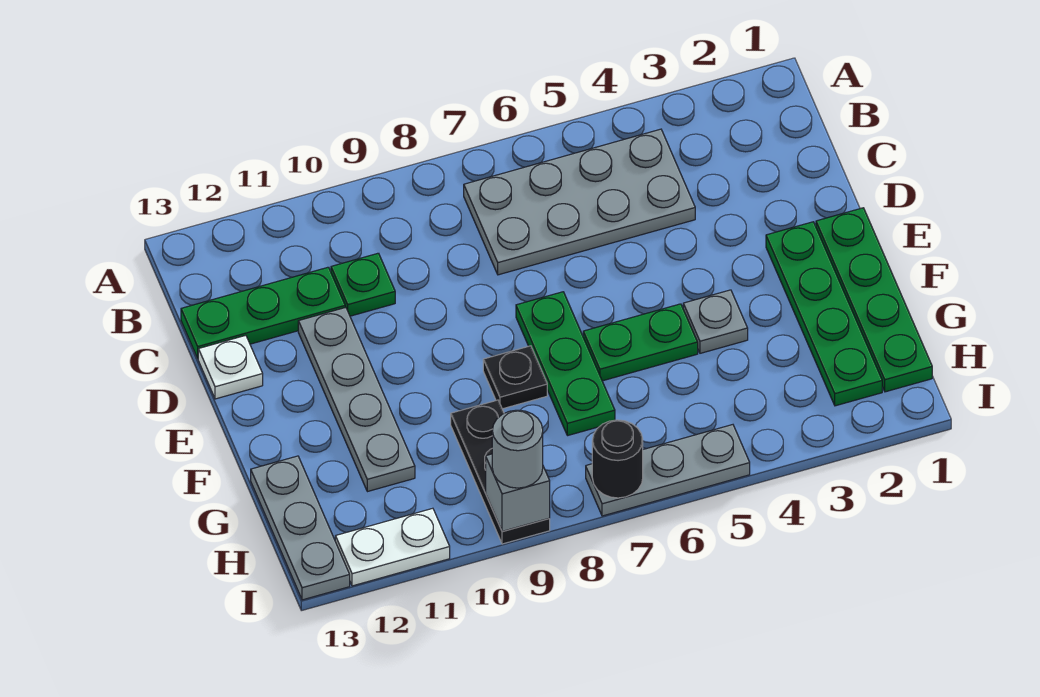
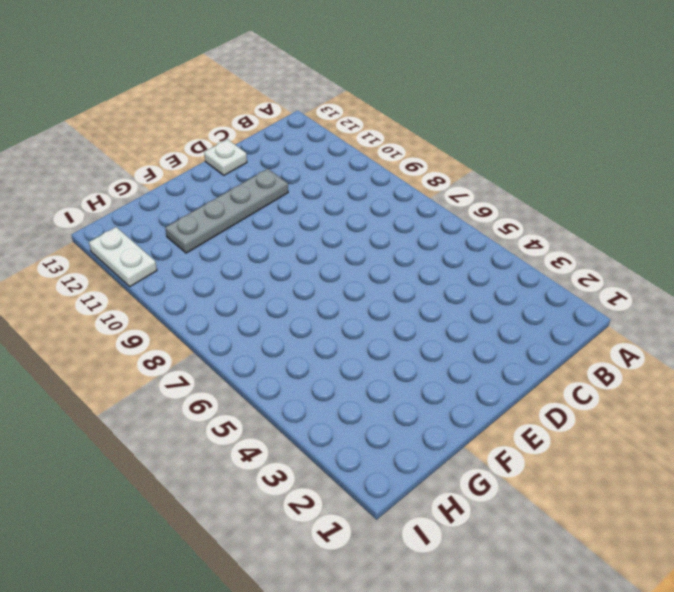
none -> grey 2x4 plate [464,129,695,275]
none -> green 1x1 plate [331,253,395,316]
none -> green 1x3 plate [181,267,345,358]

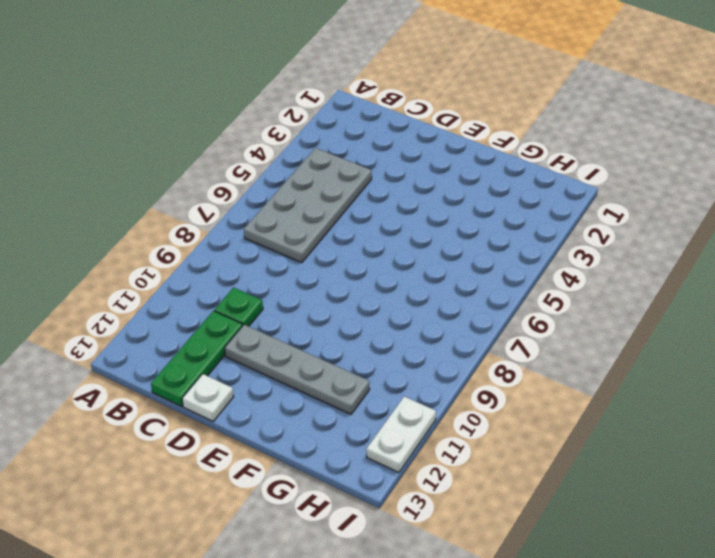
none -> green 1x4 plate [816,208,932,392]
none -> green 1x4 plate [766,222,882,406]
none -> green 1x3 plate [516,292,615,436]

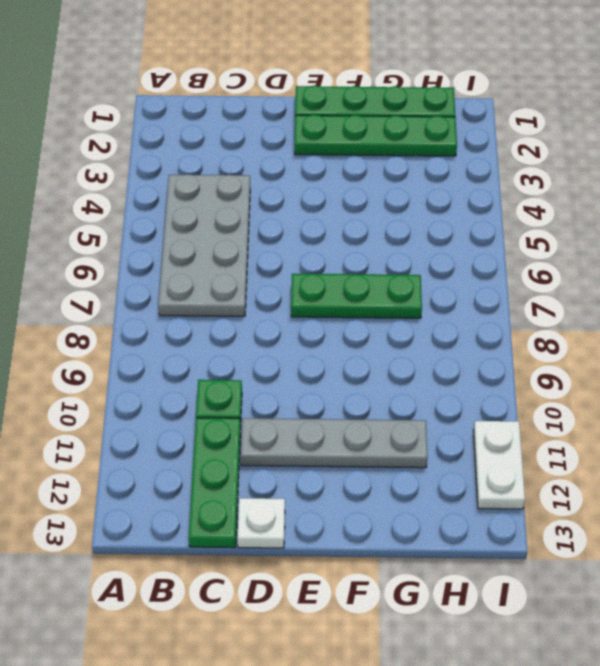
none -> grey 1x1 plate [683,290,748,353]
none -> green 1x2 plate [583,304,698,381]
none -> black 1x1 plate [483,346,547,409]

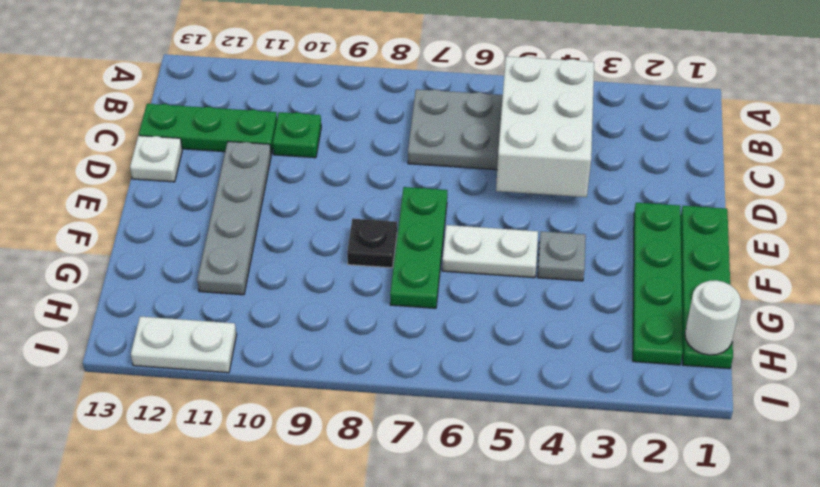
white 2x3 brick [496,56,594,197] -> none
white 1x2 plate [442,225,538,278] -> green 1x2 plate [583,304,698,381]
white 1x1 round brick [685,280,741,355] -> none
none -> black 1x3 plate [451,400,550,544]
none -> grey 1x3 plate [251,456,350,600]
none -> grey 1x3 plate [586,425,750,516]

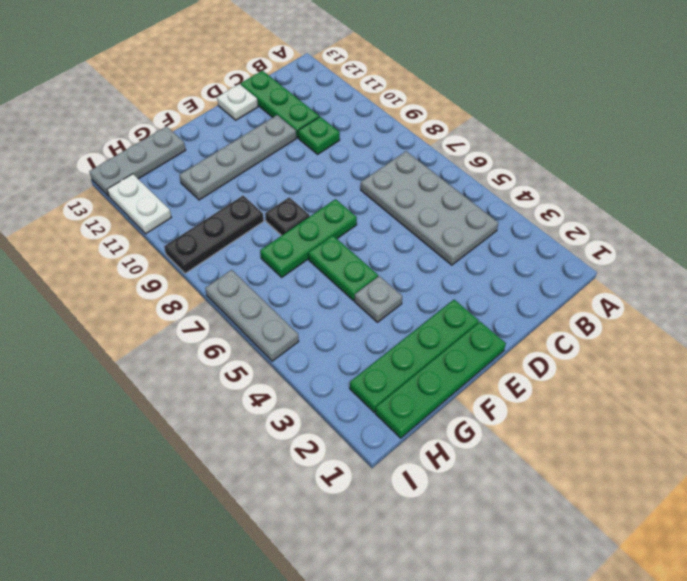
none -> black 1x1 round brick [592,420,643,498]
none -> grey 1x1 brick [486,454,550,531]
none -> grey 1x1 round brick [492,410,543,488]

